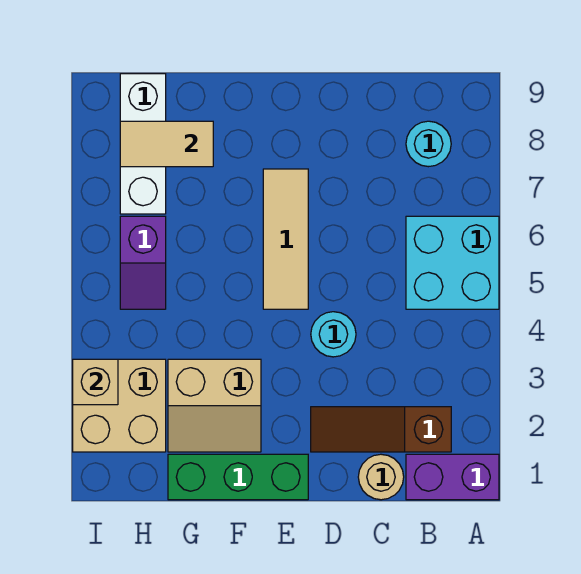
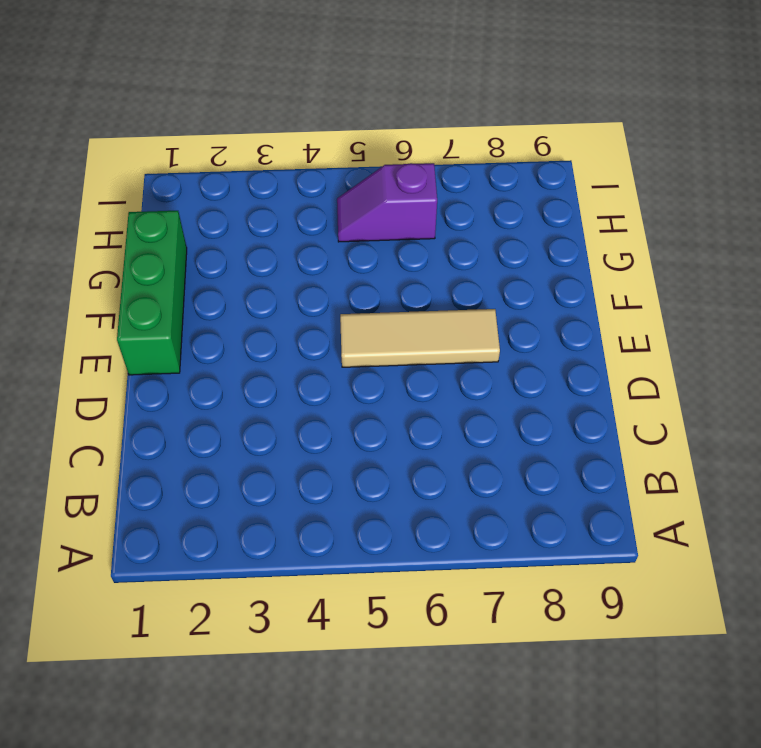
none -> purple 1x2 brick [406,454,499,500]
none -> cyan 2x2 brick [406,216,499,309]
none -> brown 1x3 slope [311,407,451,452]

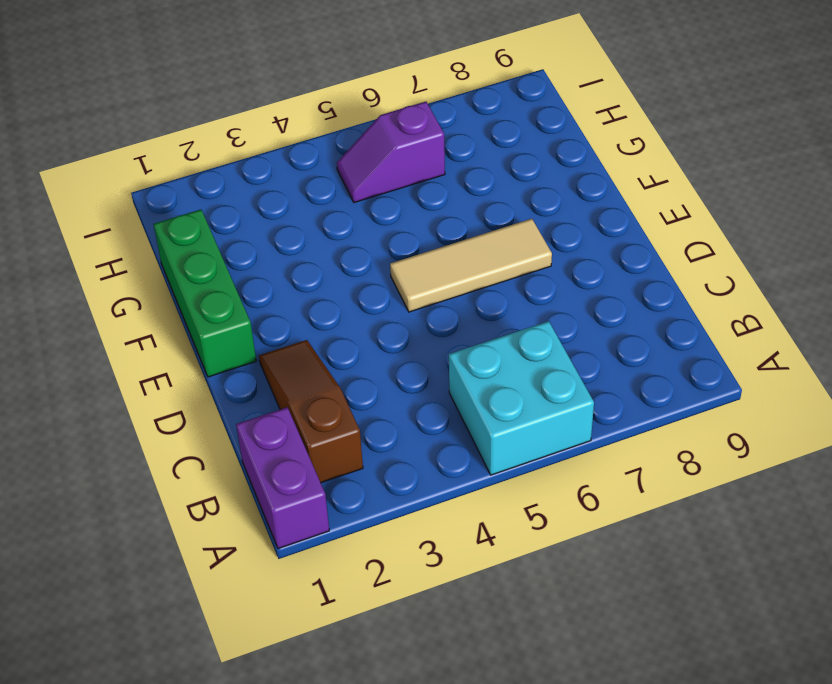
none -> cyan 1x1 round brick [406,121,451,167]
none -> tan 1x1 round brick [358,454,404,500]
none -> cyan 1x1 round brick [311,312,356,357]

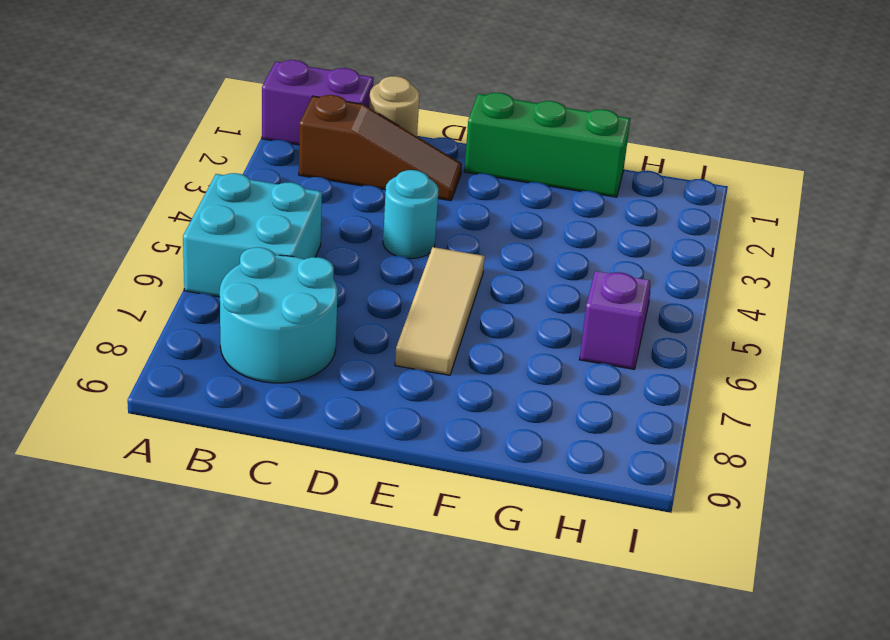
cyan 2x2 round brick [220,247,338,383] -> cyan 1x1 round brick [406,121,451,167]
none -> tan 2x2 slope [168,359,261,452]
none -> tan 2x2 brick [73,359,166,452]
none -> white 1x3 brick [120,74,166,214]

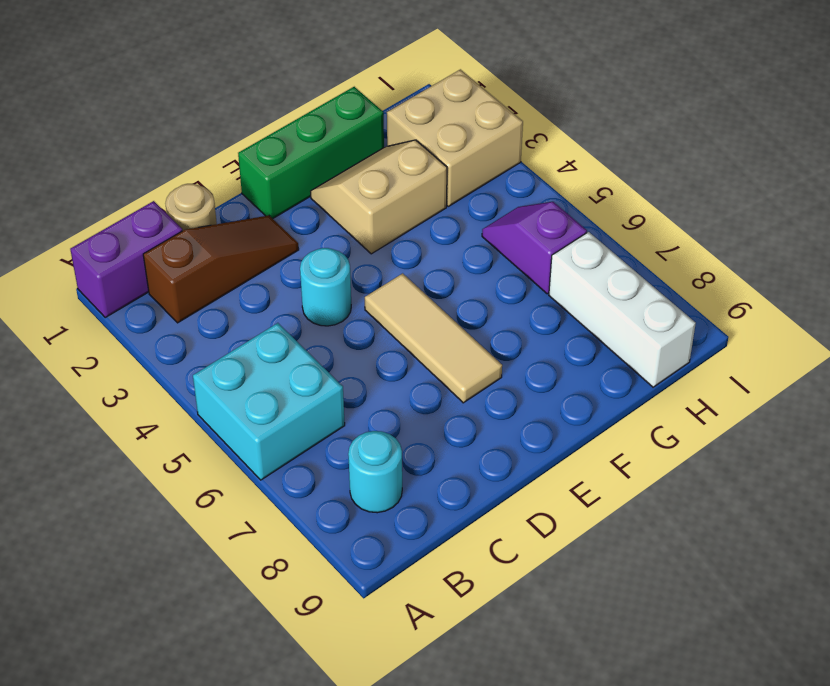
none -> tan 1x2 tile [120,121,213,167]
none -> tan 1x1 brick [73,359,118,405]

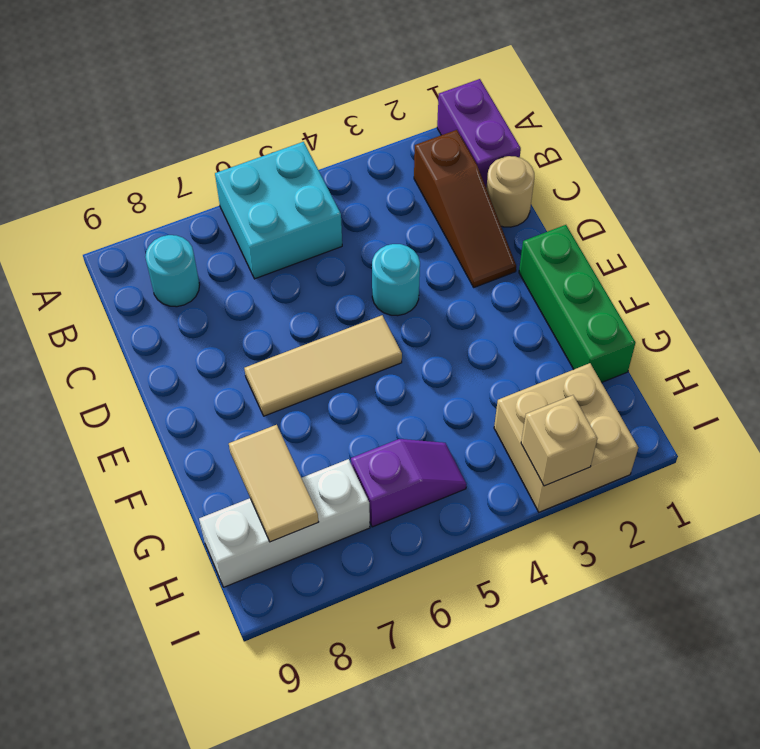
none -> tan 2x2 slope [168,359,261,452]

